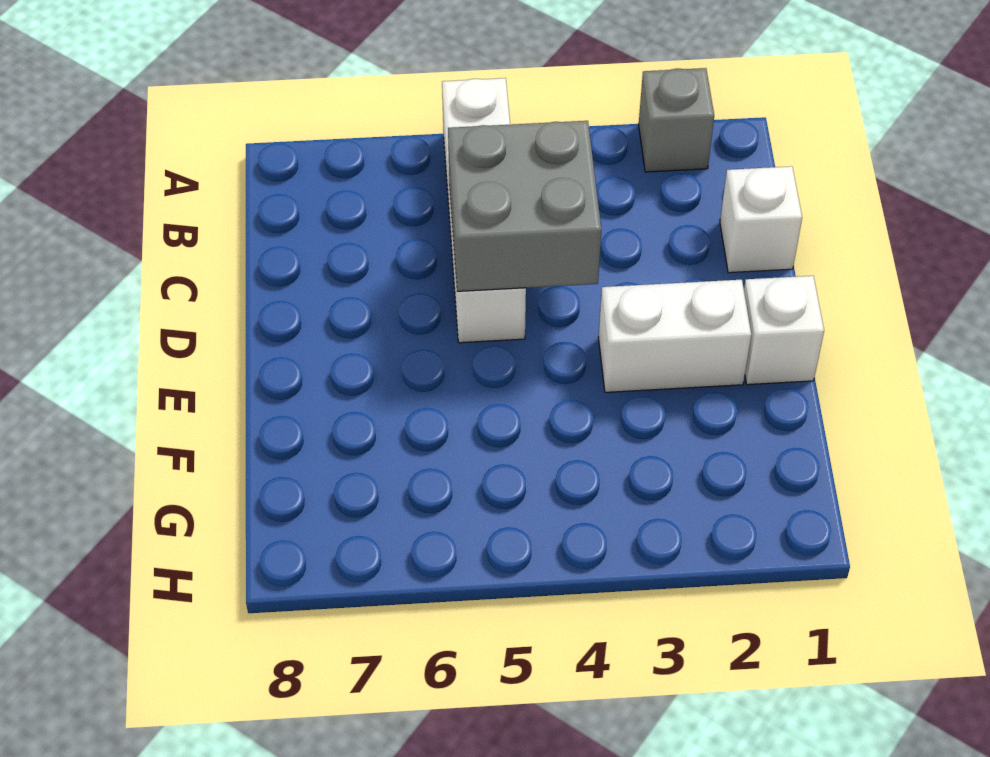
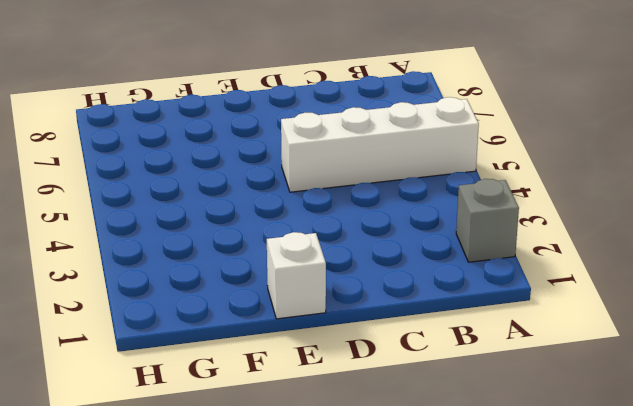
none -> white 1x1 brick [720,166,802,273]
none -> white 1x2 brick [598,280,751,392]

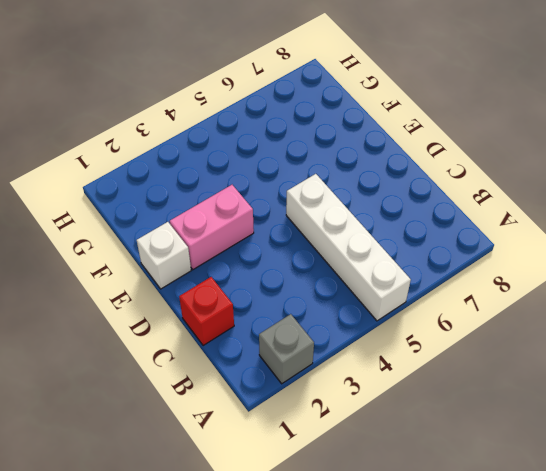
red 1x1 brick [179,277,234,346] -> white 1x1 brick [720,166,802,273]
pink 1x2 brick [170,185,254,269] -> white 1x2 brick [598,280,751,392]
none -> grey 2x2 brick [448,121,601,291]

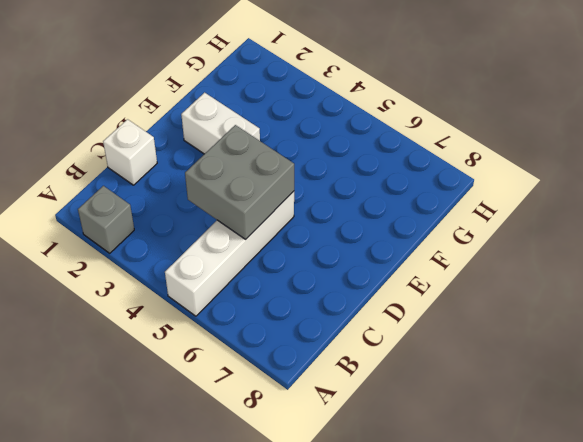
none -> white 1x1 brick [744,276,824,385]

